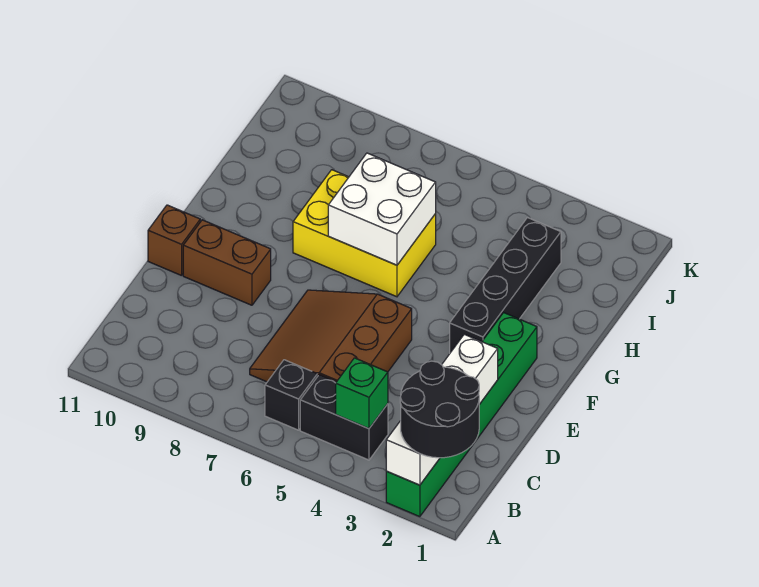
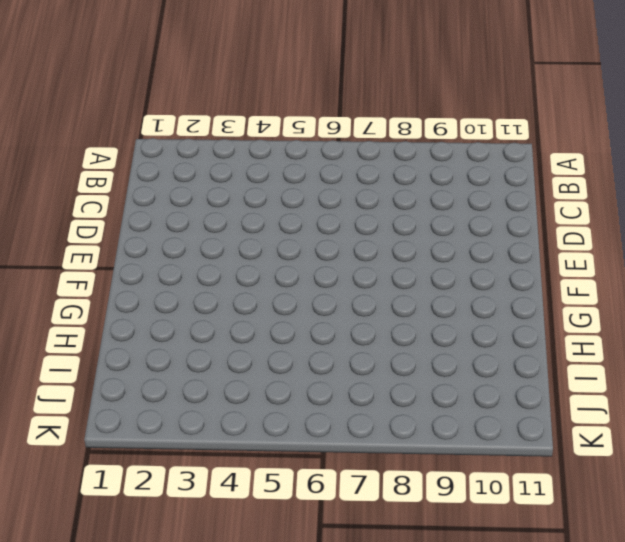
none -> green 1x6 brick [386,313,537,517]
none -> black 1x2 brick [300,375,388,460]
none -> black 1x1 brick [265,360,317,430]

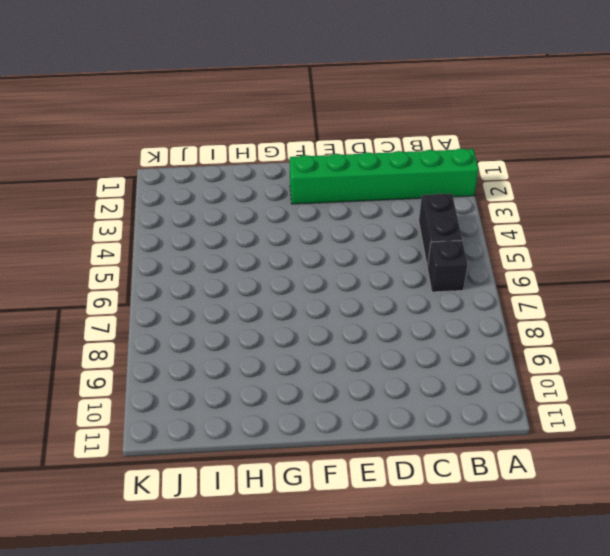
none -> brown 3x3 slope [250,290,412,382]
none -> brown 1x2 brick [183,220,271,305]
none -> brown 1x1 brick [148,205,200,276]

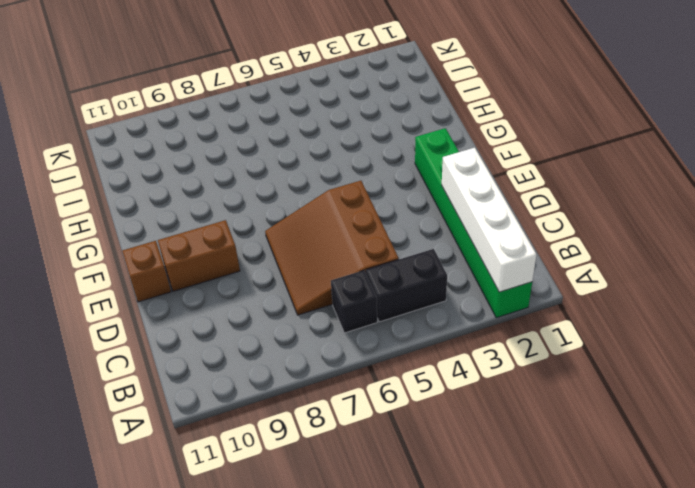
none -> black 1x4 brick [450,218,561,353]
none -> yellow 2x3 brick [293,170,436,297]
none -> green 1x1 brick [336,358,388,429]

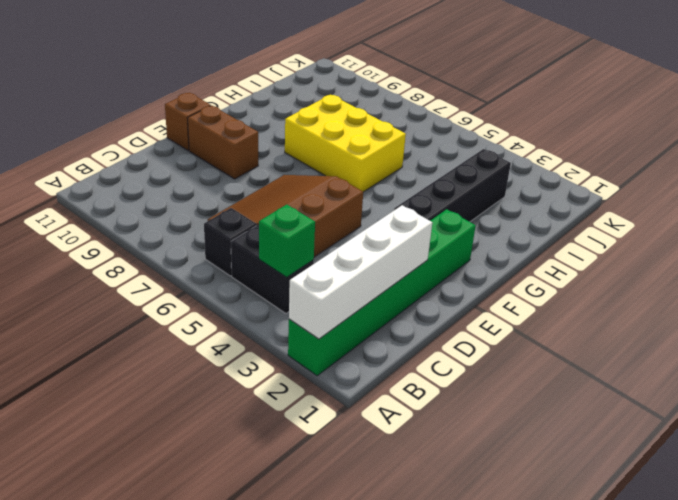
none -> white 2x2 brick [328,153,436,265]
none -> black 2x2 round brick [400,361,479,458]

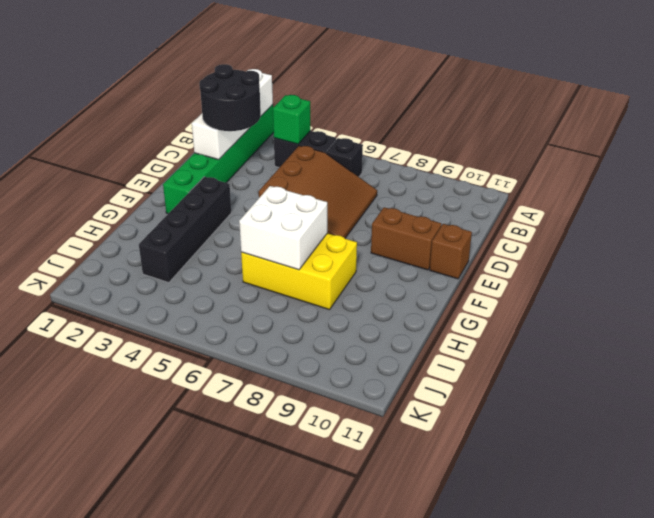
black 2x2 round brick [199,64,261,131] -> black 2x2 round brick moved to [400,361,479,458]

